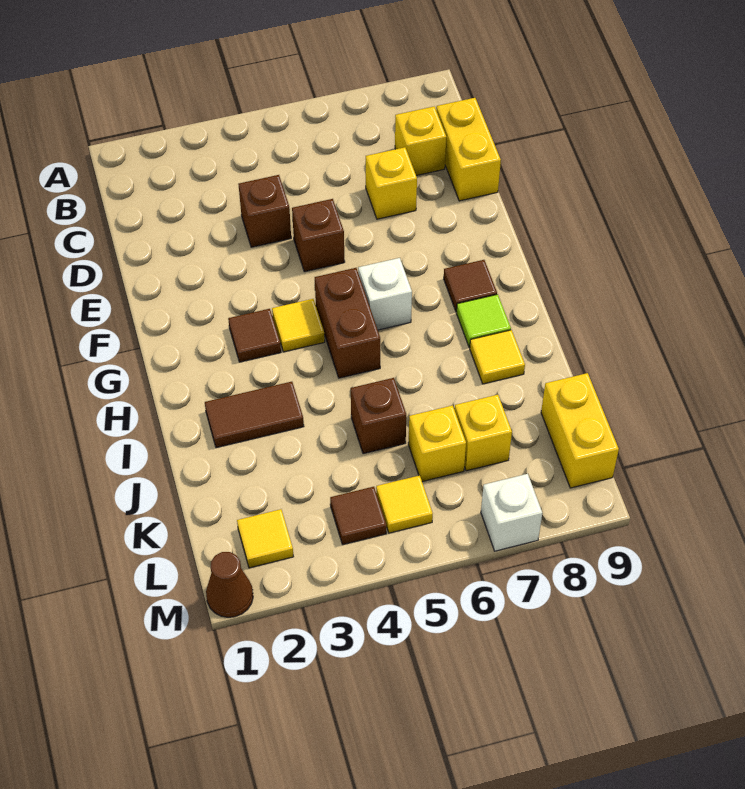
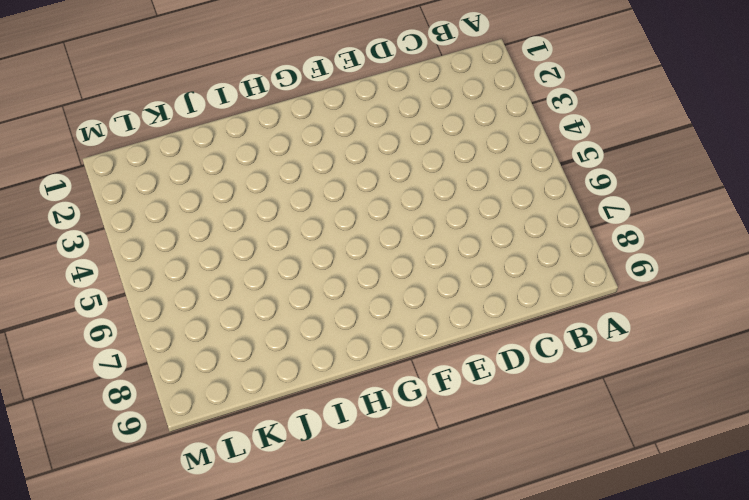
none -> yellow 1x1 brick [395,107,446,176]
none -> yellow 1x2 brick [436,98,501,201]
none -> brown 1x1 brick [239,175,291,247]

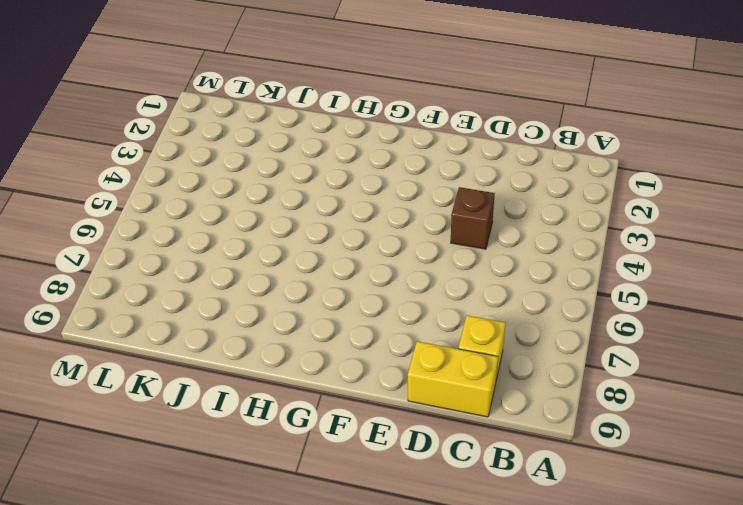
none -> yellow 1x1 brick [366,147,417,219]
none -> brown 1x1 brick [292,199,345,272]
none -> brown 1x1 tile [228,309,281,362]

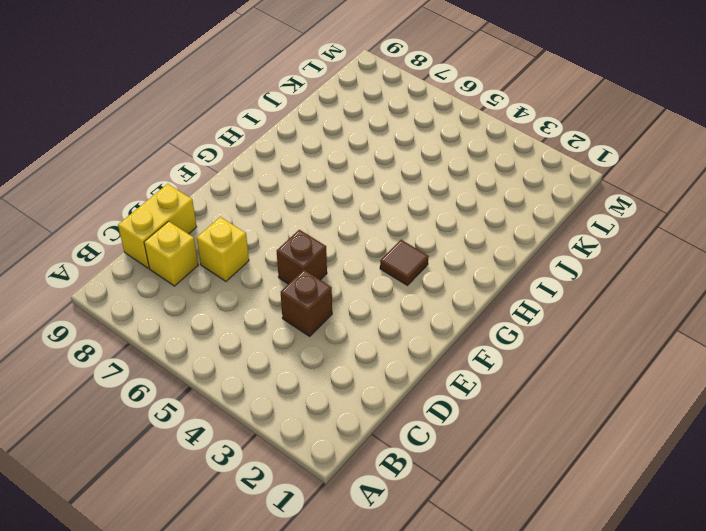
none -> yellow 1x1 tile [272,299,325,352]
none -> brown 1x2 brick [315,268,380,378]
none -> white 1x1 brick [358,258,412,330]

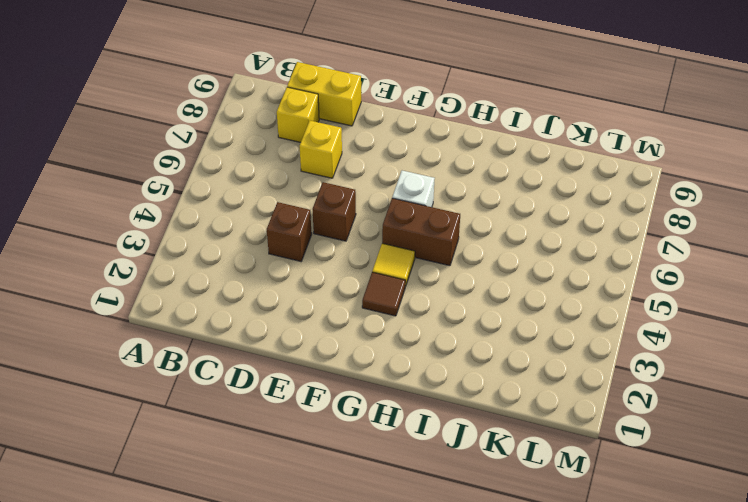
none -> brown 1x1 tile [444,260,497,312]
none -> lime 1x1 tile [457,294,511,348]
none -> brown 1x2 tile [205,382,304,448]

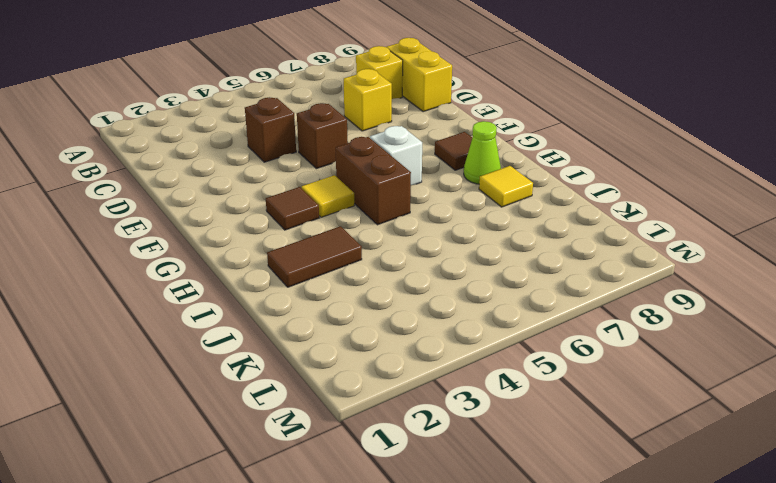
lime 1x1 cone [464,121,501,184] -> lime 1x1 tile [457,294,511,348]
none -> brown 1x1 brick [351,378,406,454]
none -> yellow 1x1 brick [408,405,466,482]
none -> yellow 1x1 brick [455,395,512,471]

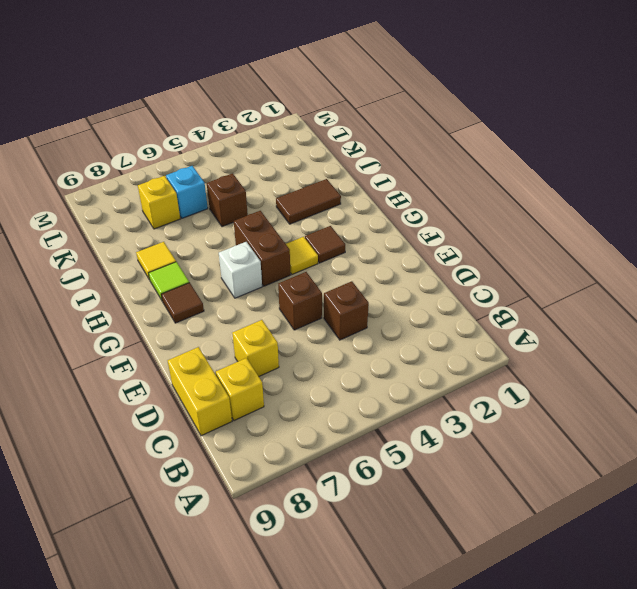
cyan 1x1 brick [166,166,208,218] -> yellow 1x1 brick [408,405,466,482]
none -> yellow 1x2 brick [541,373,619,488]
none -> yellow 1x1 tile [237,509,294,568]
none -> brown 1x1 tile [330,487,387,545]

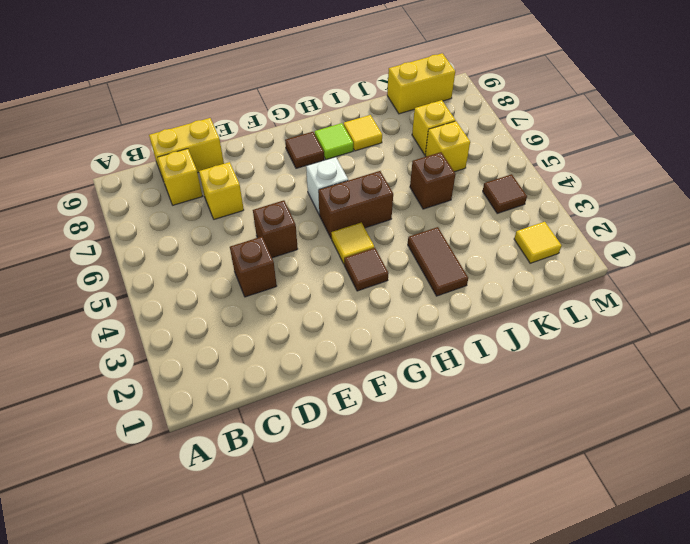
none -> yellow 1x1 tile [376,475,433,533]
none -> brown 1x1 cone [206,552,253,617]
none -> white 1x1 brick [481,474,542,551]

